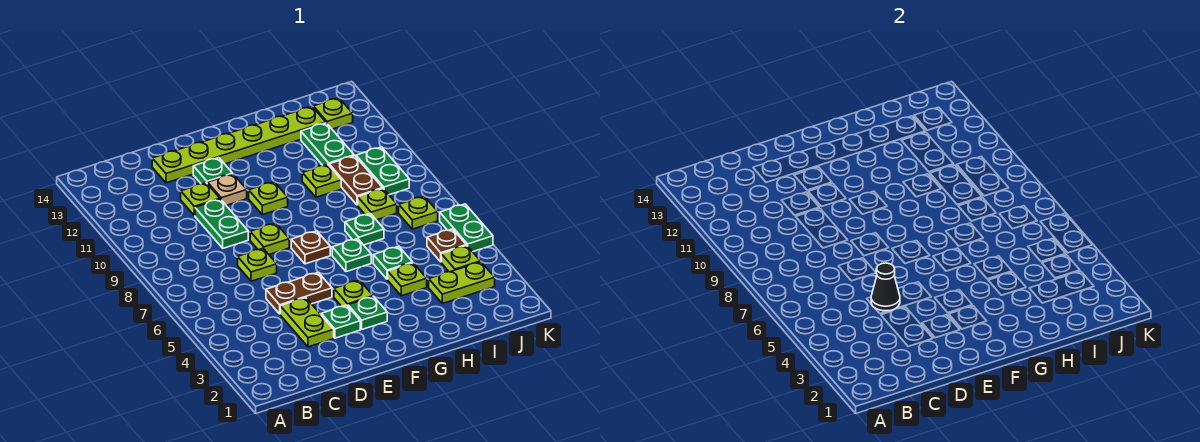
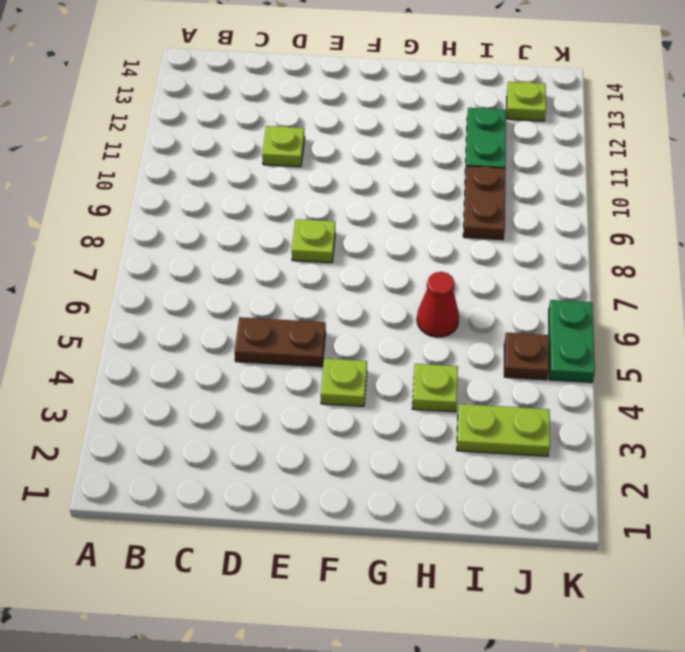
red 1x1 cone [417,272,459,337] -> none
none -> lime 1x2 plate [280,298,334,347]
none -> lime 1x1 plate [238,248,277,281]
none -> green 1x2 plate [195,199,248,248]
none -> lime 1x6 plate [152,107,326,183]

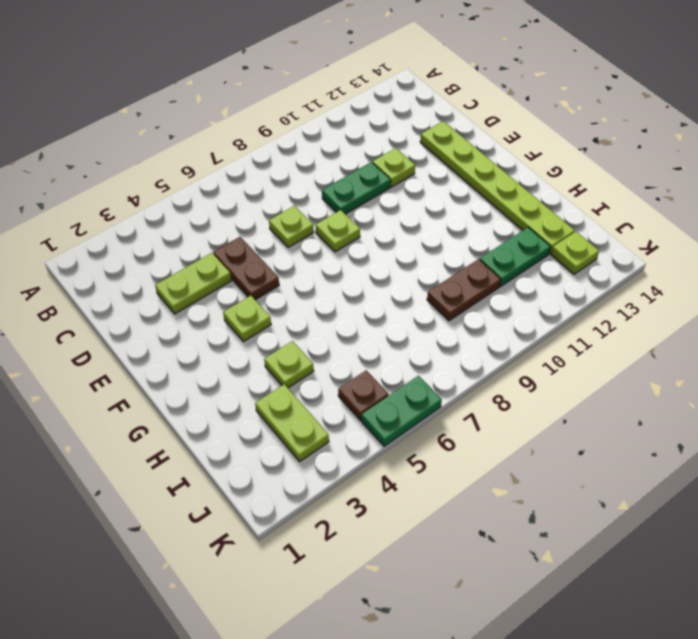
none -> green 1x1 plate [321,305,360,338]
none -> tan 1x1 plate [208,174,247,205]
none -> green 1x1 plate [193,158,233,184]
none -> green 1x1 plate [348,297,387,329]

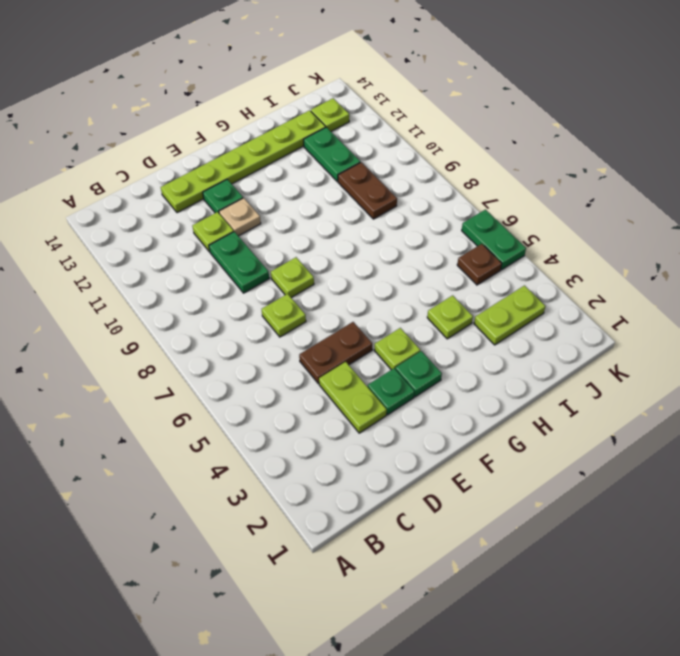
none -> brown 1x1 plate [291,231,330,264]
none -> lime 1x1 plate [249,182,288,215]
none -> green 1x1 plate [332,239,371,272]
none -> green 1x1 plate [373,246,413,279]

